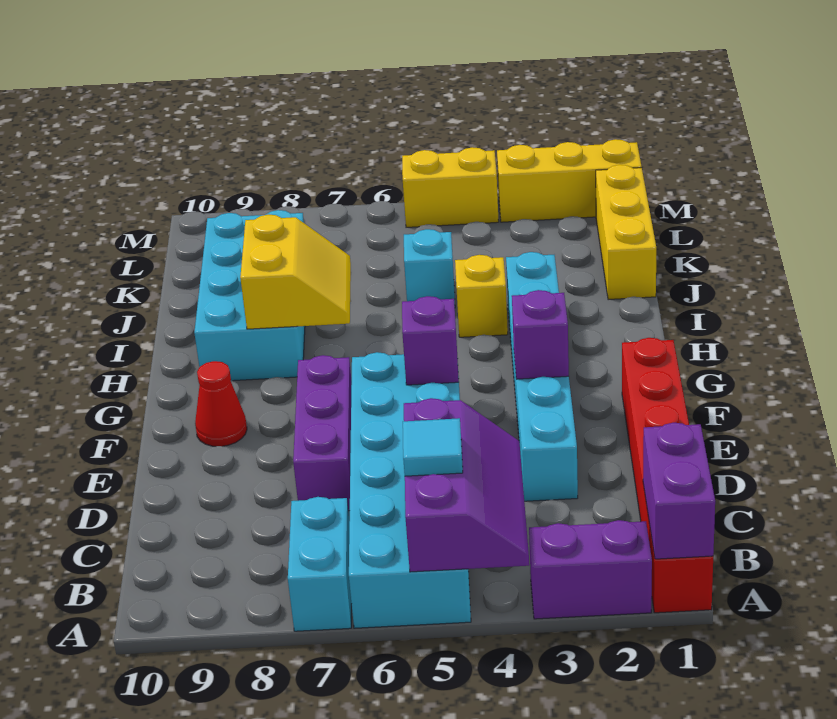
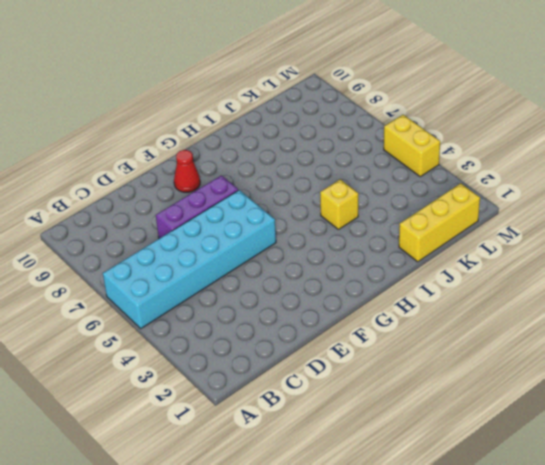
none -> red 1x6 brick [622,338,713,613]
none -> purple 1x2 brick [529,520,652,619]
none -> cyan 1x2 brick [288,497,352,631]

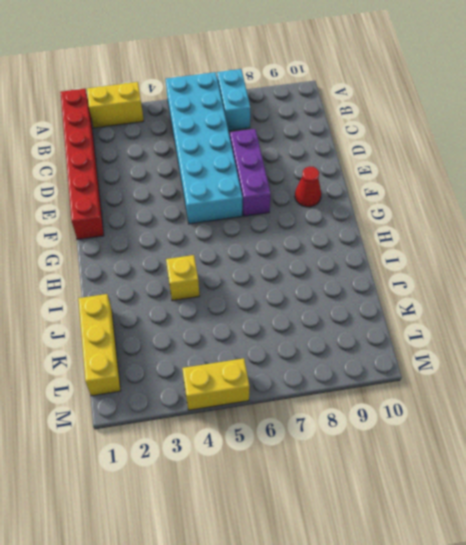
yellow 1x2 brick [87,82,144,128] -> purple 1x2 brick [529,520,652,619]
none -> cyan 1x6 brick [506,252,578,501]
none -> cyan 2x4 brick [194,210,305,381]
none -> cyan 1x1 brick [404,229,455,305]

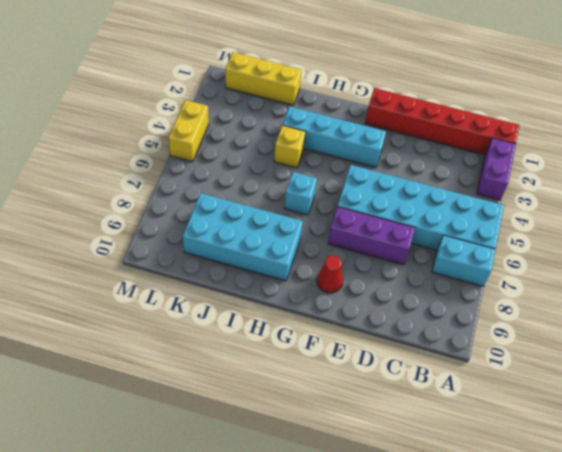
cyan 1x4 brick [283,106,386,167] -> cyan 1x6 brick [506,252,578,501]
cyan 1x1 brick [284,172,317,215] -> cyan 1x1 brick moved to [404,229,455,305]
none -> yellow 1x3 brick [497,139,642,222]
none -> purple 1x2 brick [643,423,715,559]
none -> purple 2x3 slope [404,398,529,572]

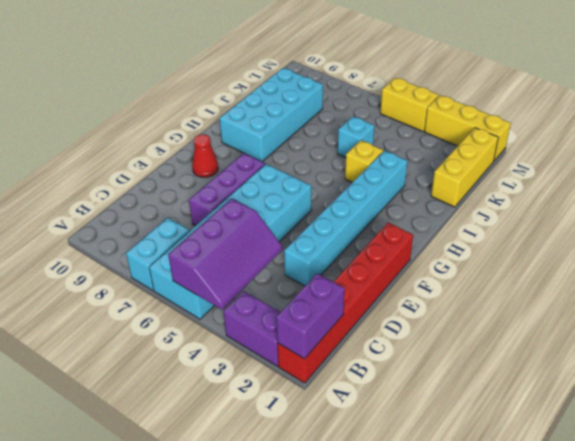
none -> purple 1x1 brick [512,290,569,379]
none -> purple 1x1 brick [402,296,459,385]
none -> yellow 2x2 slope [240,215,351,329]

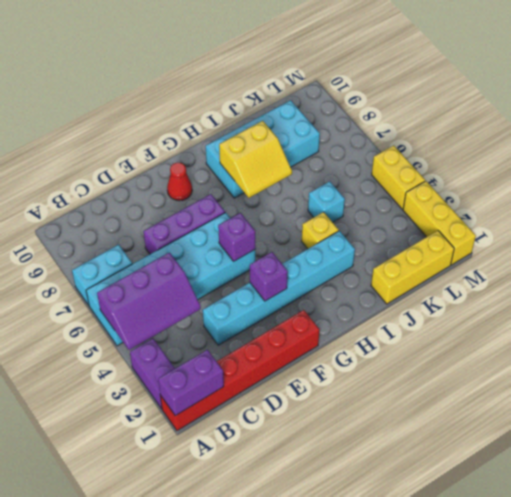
none -> cyan 1x1 tile [403,418,463,476]

